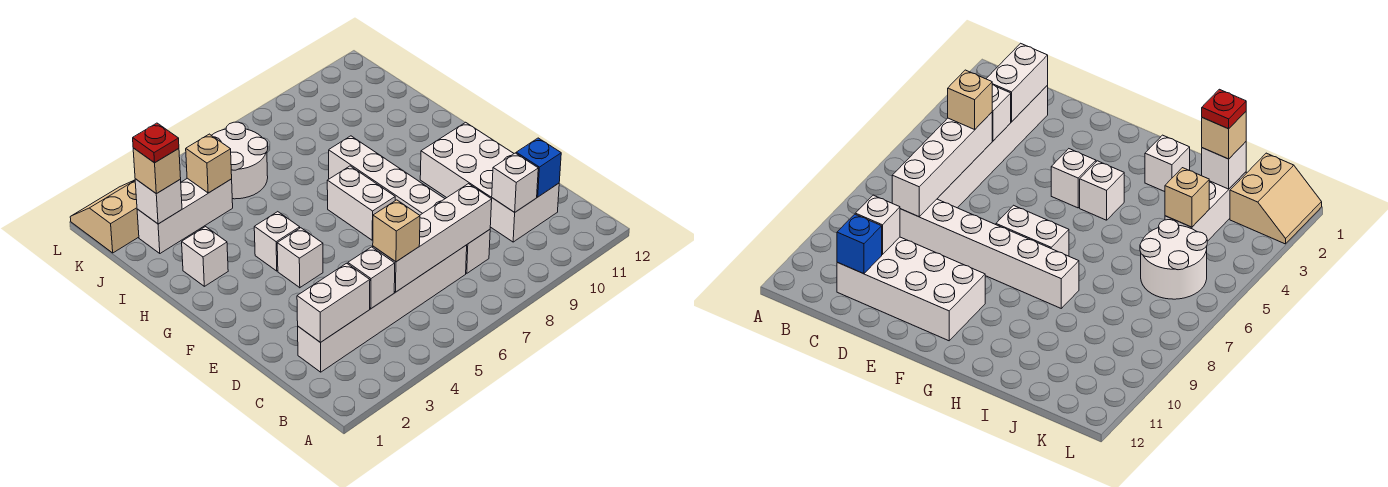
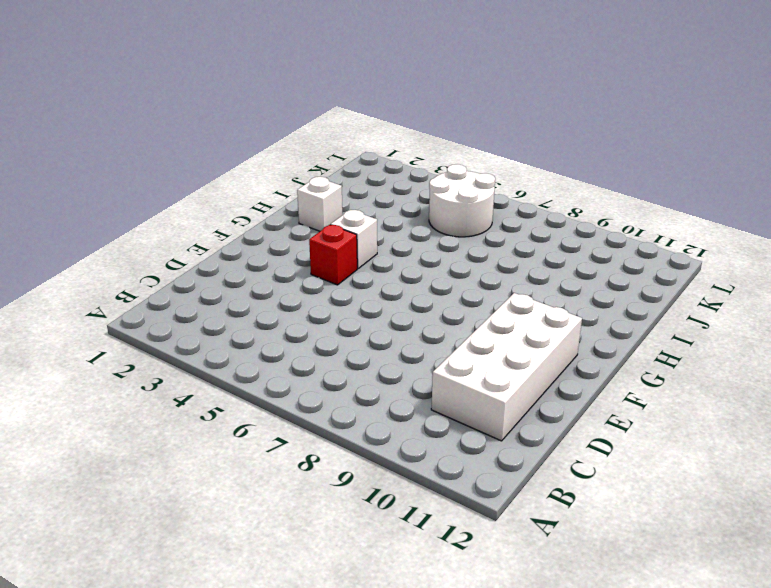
red 1x1 brick [309,225,357,285] -> white 1x1 brick [277,228,323,288]
none -> white 1x6 brick [298,245,467,372]
none -> white 1x6 brick [329,136,490,273]
none -> white 1x2 brick [327,166,395,240]

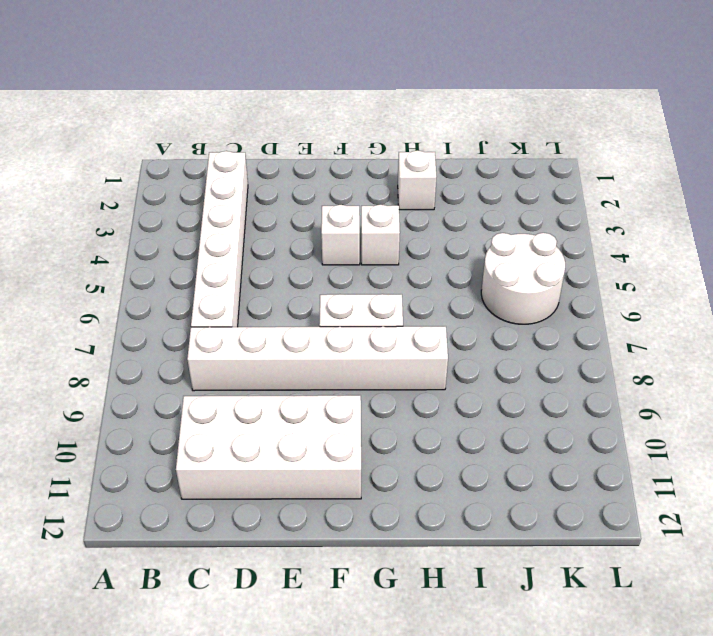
none -> white 1x3 brick [137,178,233,254]
none -> tan 2x2 slope [70,180,139,253]
none -> white 1x2 brick [297,263,370,343]

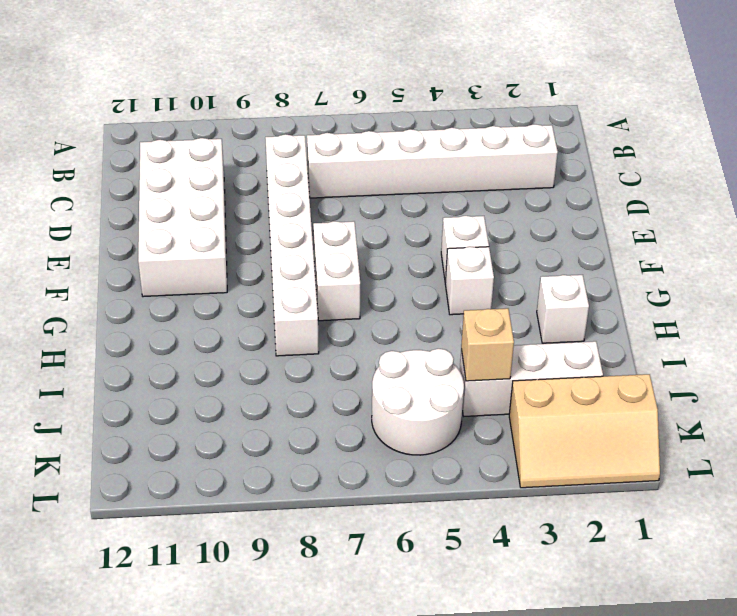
tan 2x3 slope [509,374,660,488] -> tan 2x2 slope [70,180,139,253]
none -> white 1x2 brick [297,263,370,343]
none -> white 1x1 brick [348,247,395,309]
none -> white 1x4 brick [373,184,492,292]

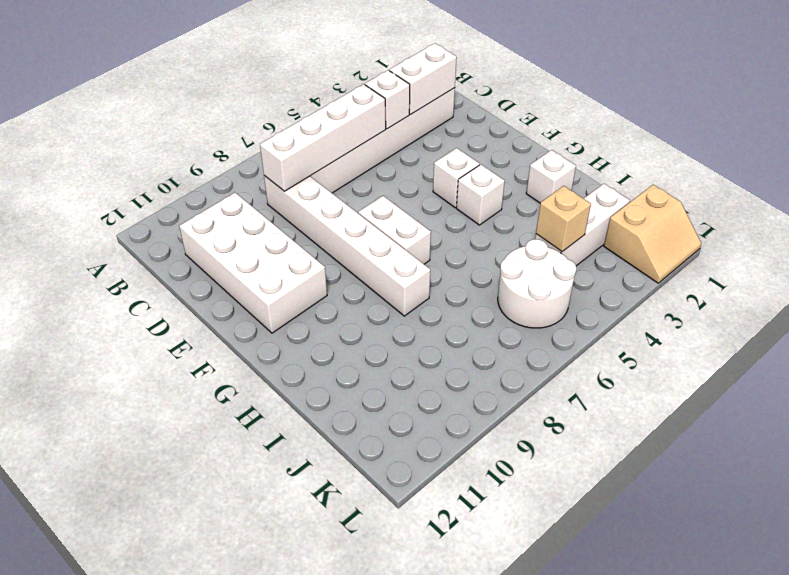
none -> white 1x1 brick [492,153,538,212]
none -> blue 1x1 brick [516,138,561,197]
none -> white 1x1 brick [135,179,182,224]

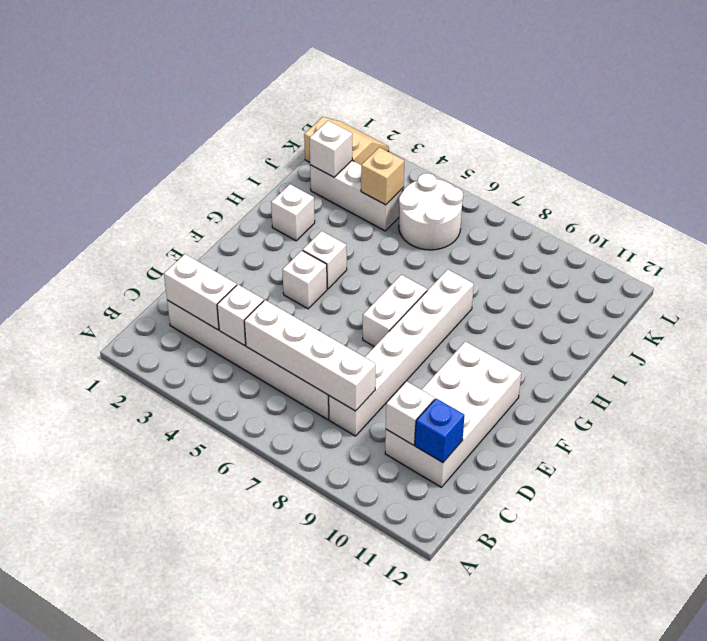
none -> tan 1x1 brick [373,200,420,262]
none -> tan 1x1 brick [133,148,181,194]
none -> red 1x1 plate [133,123,179,163]

